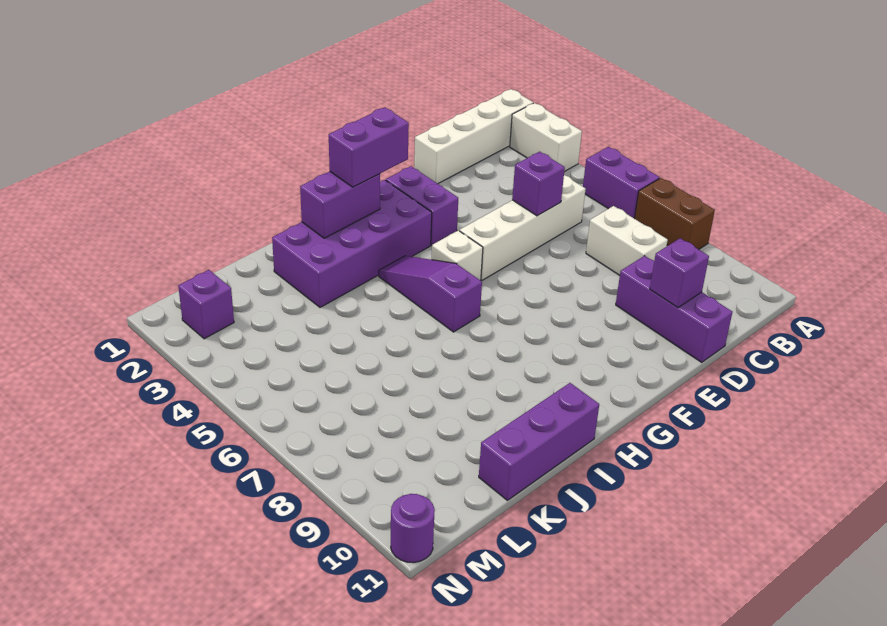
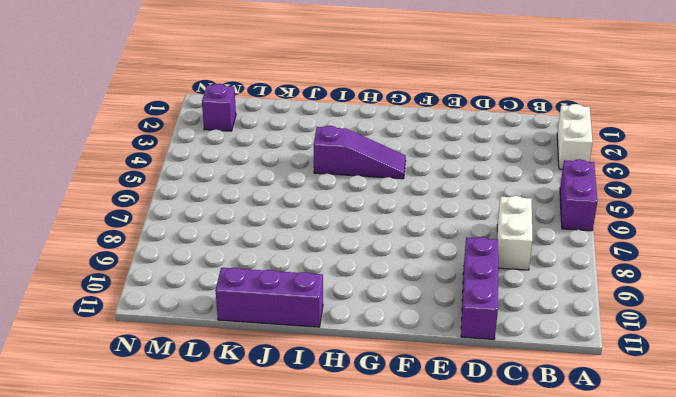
purple 1x3 slope [313,126,406,179] -> purple 1x3 slope turned to [379,256,482,332]
none -> white 1x4 brick [414,89,533,184]
none -> brown 1x2 brick [635,178,715,249]
none -> white 1x4 brick [459,175,586,280]

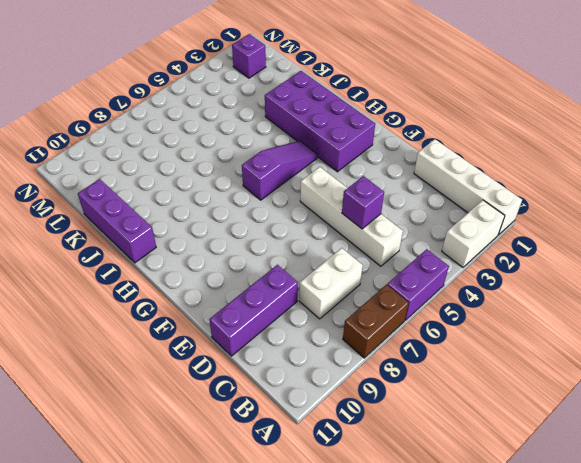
none -> purple 1x2 brick [386,166,458,245]
none -> white 1x1 brick [432,230,483,281]
none -> purple 1x1 round brick [391,494,435,563]

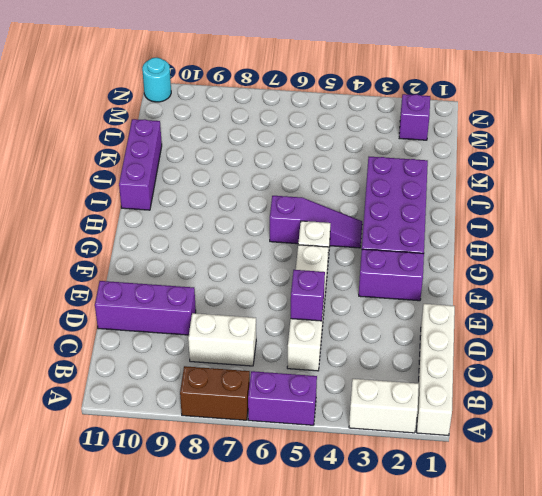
cyan 1x1 round brick [142,58,171,102] -> purple 1x1 round brick [391,494,435,563]
none -> purple 1x1 brick [650,238,709,307]
none -> purple 1x2 brick [300,172,380,238]
none -> purple 1x2 brick [329,107,409,187]

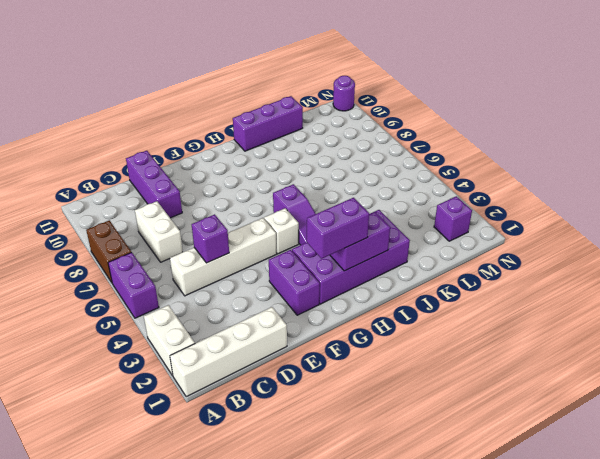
none -> purple 1x1 brick [650,238,709,307]

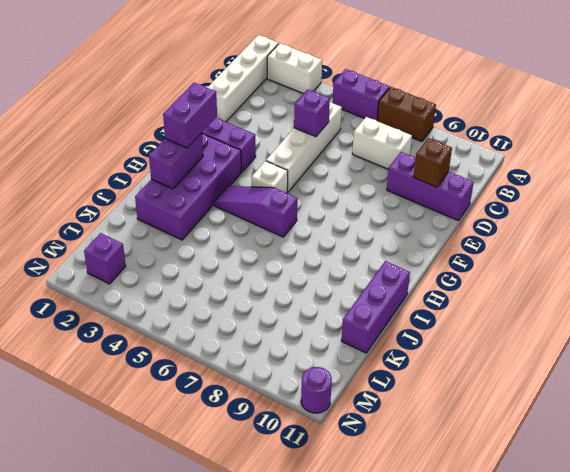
brown 1x1 brick [413,138,452,187] -> purple 1x1 brick [650,238,709,307]

